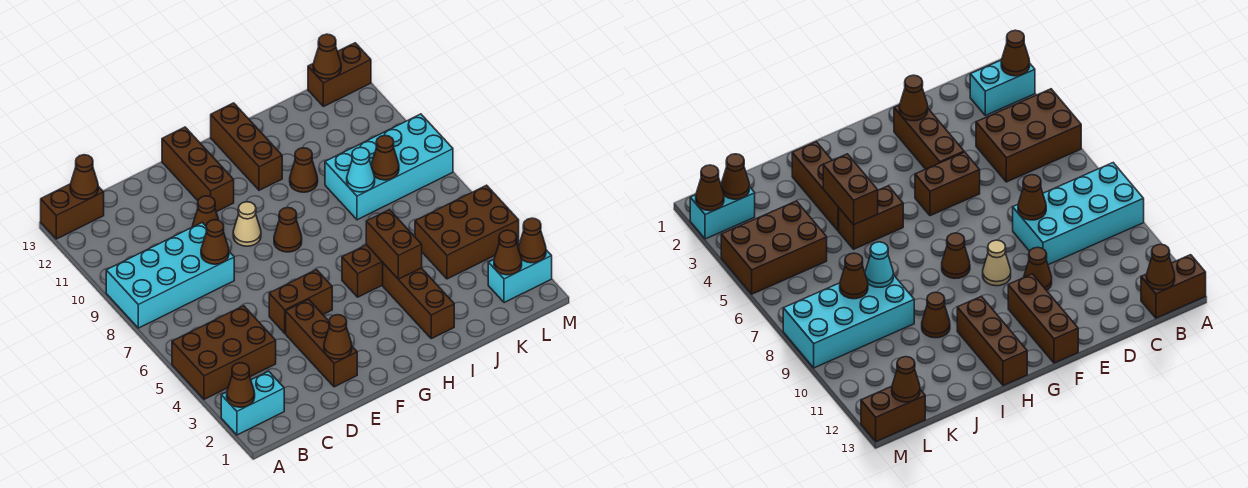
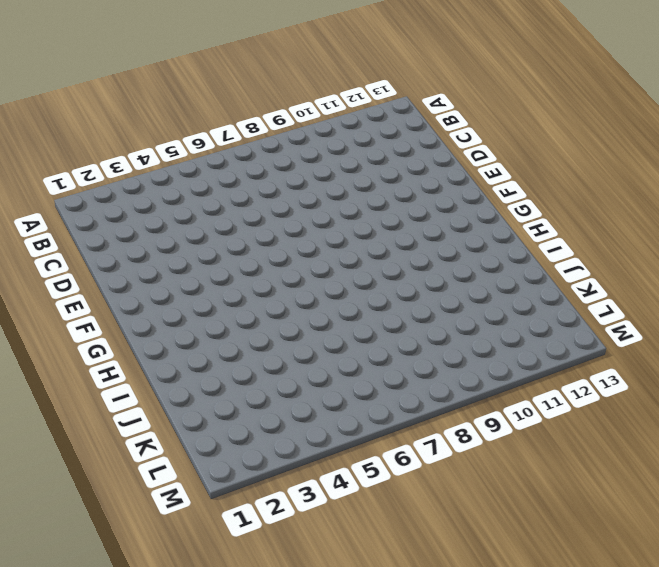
none -> cyan 1x2 brick [221,371,284,435]
none -> brown 2x3 brick [172,306,276,399]
none -> cyan 2x4 brick [106,223,234,328]

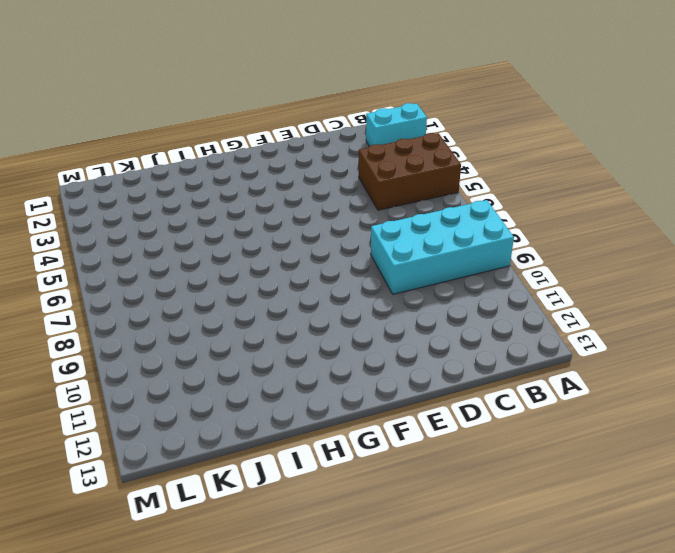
none -> brown 1x2 brick [41,184,104,239]
none -> brown 1x3 brick [286,299,357,387]
none -> brown 1x2 brick [269,270,332,333]

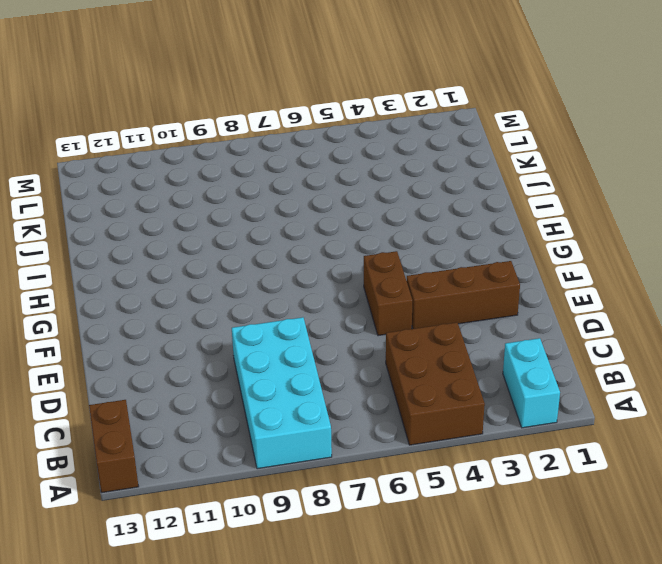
none -> brown 1x1 cone [192,196,219,227]
none -> tan 1x1 cone [233,202,261,246]
none -> brown 1x3 brick [162,127,234,212]

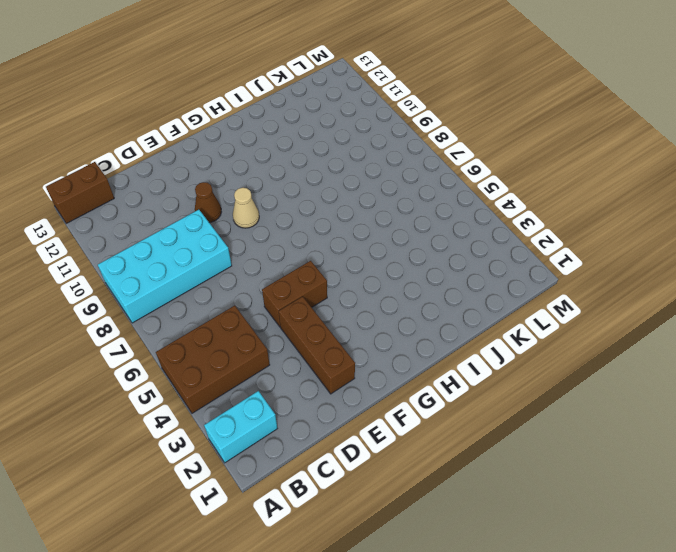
none -> brown 1x3 brick [162,127,234,212]
none -> brown 1x1 cone [274,208,302,252]
none -> brown 1x2 brick [342,245,383,297]

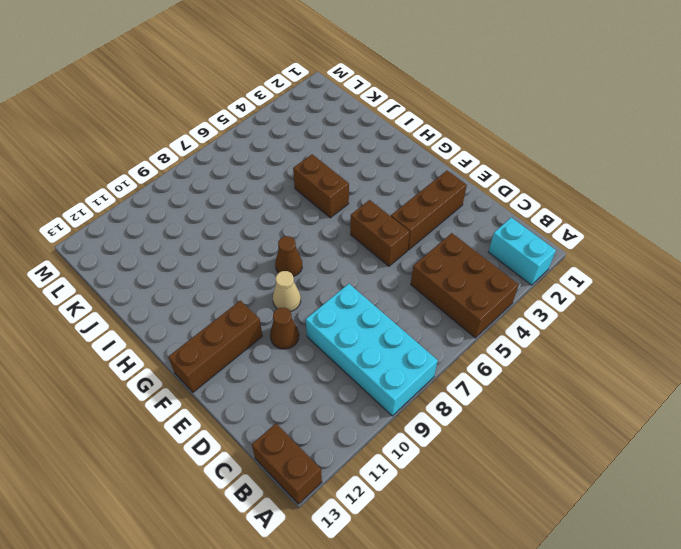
none -> brown 1x3 brick [211,103,282,190]
none -> brown 1x3 brick [383,263,454,339]
none -> brown 1x1 cone [290,148,318,192]

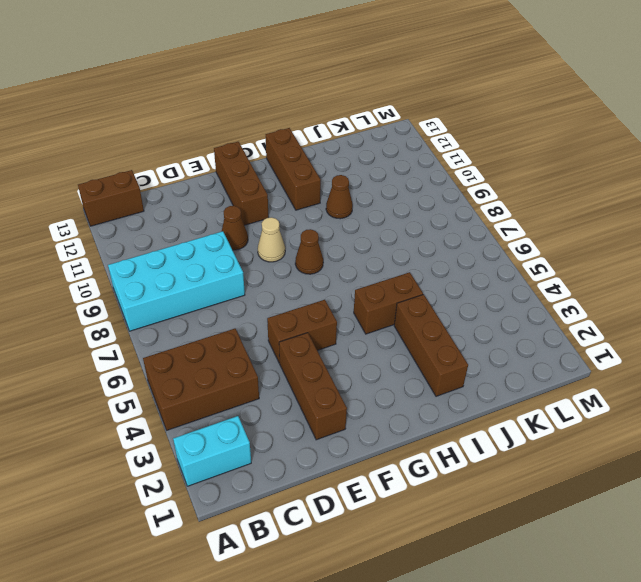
none -> cyan 2x4 brick [325,114,453,220]
none -> brown 2x3 brick [415,185,519,279]
none -> cyan 1x2 brick [488,250,552,303]

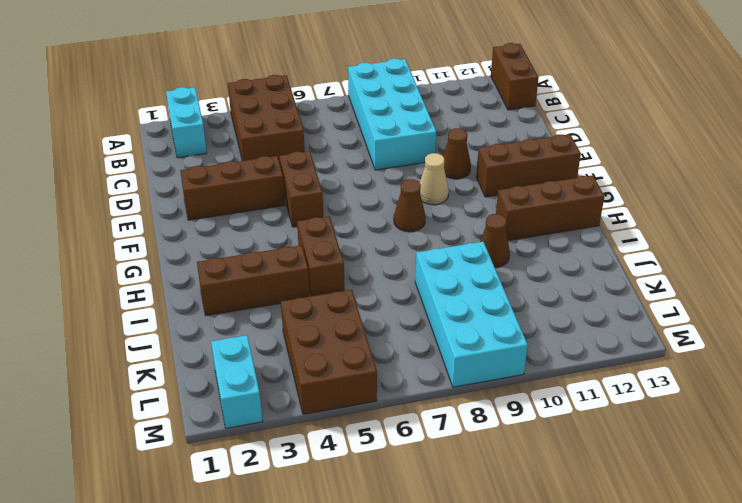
none -> brown 1x2 brick [308,43,371,107]
none -> brown 1x1 cone [227,363,255,407]
none -> brown 1x1 cone [70,155,98,199]

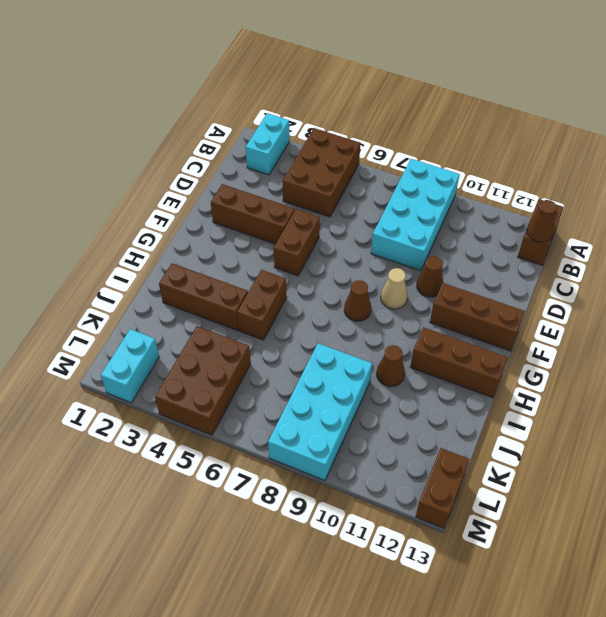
none -> brown 1x1 cone [227,363,255,407]
none -> brown 1x1 cone [201,220,229,264]
none -> brown 1x1 cone [324,315,352,359]

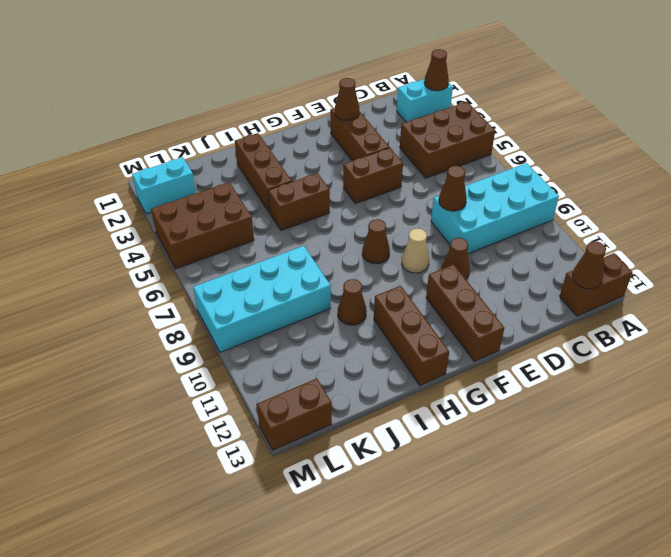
none -> brown 1x2 brick [366,210,422,279]
none -> cyan 1x1 cone [347,148,375,192]
none -> brown 1x1 cone [371,135,399,180]

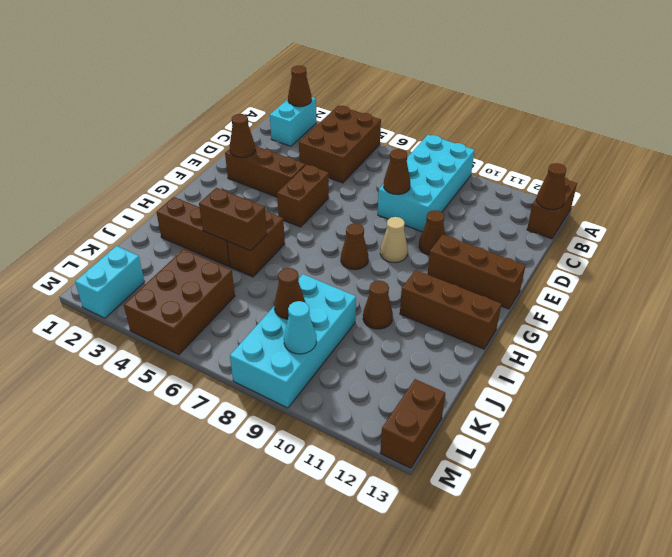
cyan 1x1 cone [284,301,316,354] -> cyan 1x1 cone moved to [347,148,375,192]
none -> brown 1x1 cone [494,230,522,275]
none -> brown 1x1 cone [313,34,341,79]
none -> brown 1x1 cone [518,218,546,263]

